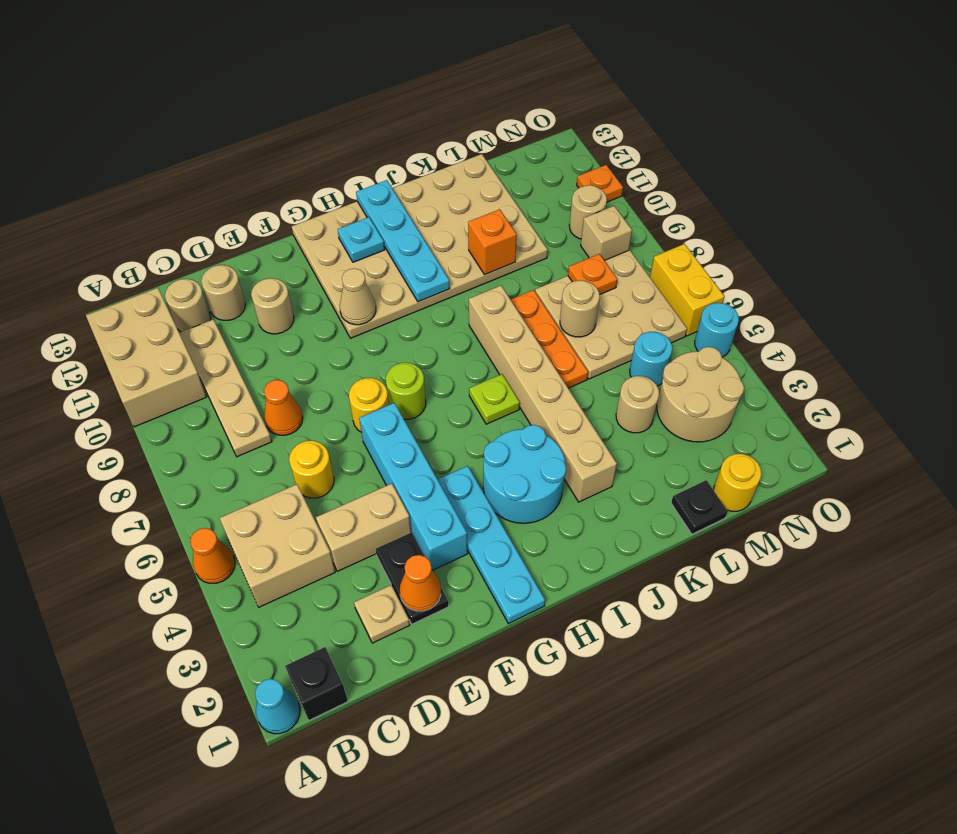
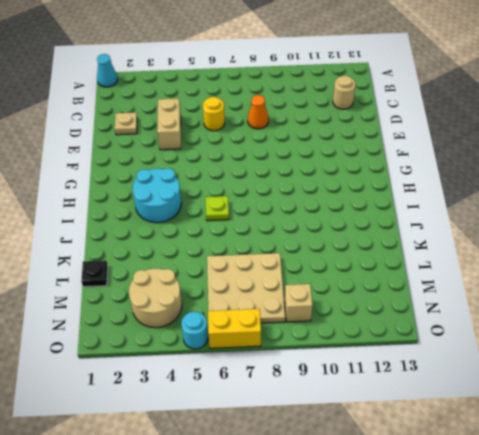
none -> orange 1x1 cone [190,528,235,583]
none -> tan 2x3 brick [86,288,206,427]
none -> black 1x1 brick [285,647,348,720]
none -> tan 2x2 brick [220,484,335,607]

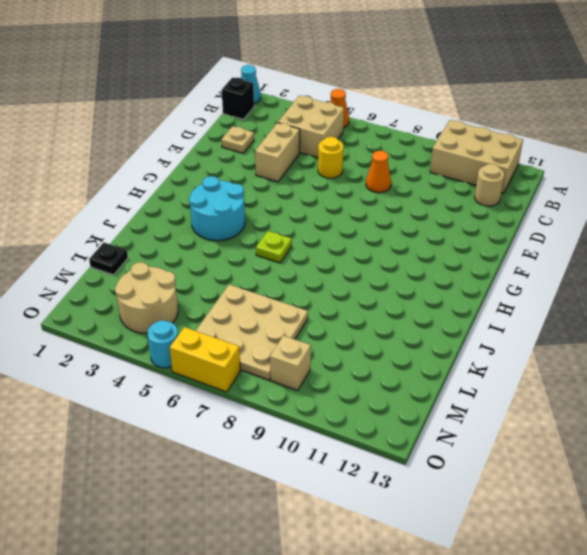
none -> tan 1x4 plate [180,319,272,457]
none -> tan 1x1 round brick [201,265,245,320]
none -> black 1x2 plate [376,532,449,624]
none -> tan 1x1 round brick [251,278,294,334]

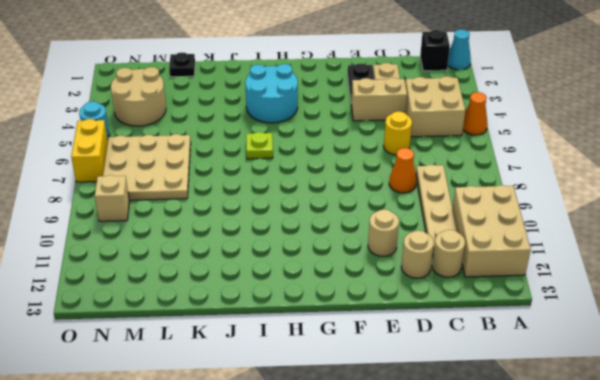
none -> cyan 1x4 brick [359,403,468,570]
none -> yellow 1x1 round brick [349,378,389,432]
none -> cyan 1x4 plate [438,466,545,624]
none -> lime 1x1 round brick [386,363,426,419]

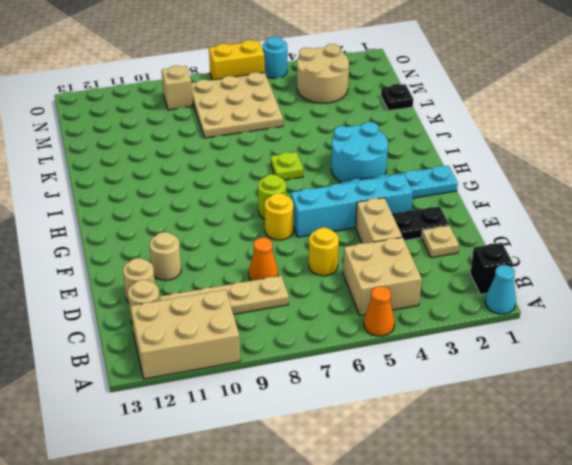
none -> tan 4x6 plate [292,154,548,338]
none -> tan 1x6 brick [469,286,617,502]
none -> orange 1x3 plate [511,290,588,388]
none -> tan 1x1 round brick [616,376,659,433]

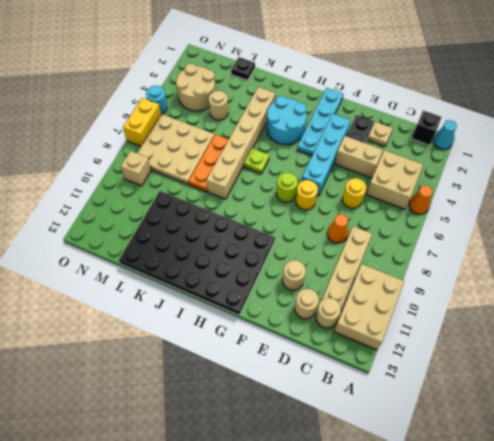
black 4x6 plate [119,191,275,315] -> tan 4x6 plate [292,154,548,338]
none -> yellow 1x1 round brick [713,454,762,511]
none -> cyan 1x1 round brick [630,332,672,386]
none -> tan 1x1 round brick [569,185,607,239]
none -> orange 1x1 plate [577,165,623,202]

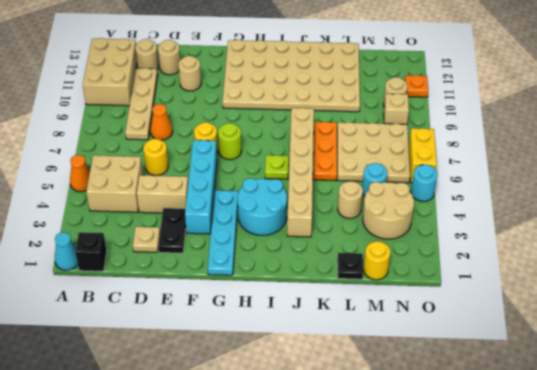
none -> orange 1x1 cone [400,555,441,611]
none -> tan 1x1 cone [340,268,376,325]
none -> cyan 1x1 plate [338,217,385,262]
none -> cyan 1x4 plate [356,180,450,302]

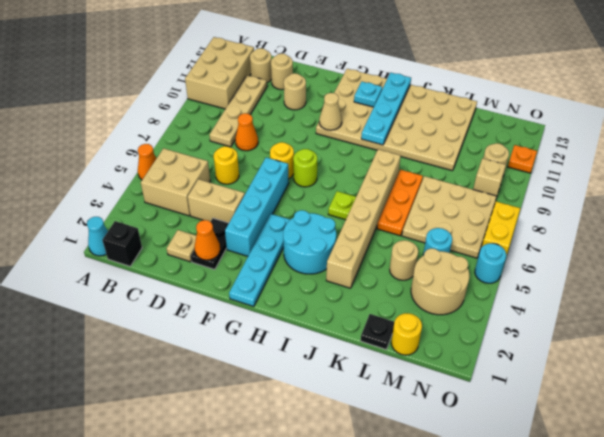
none -> orange 1x1 brick [468,209,517,275]
none -> tan 1x1 round brick [560,280,600,337]
none -> orange 1x1 plate [568,254,617,295]

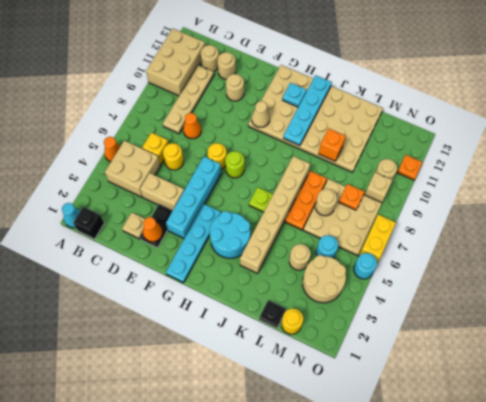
yellow 1x1 brick [142,133,168,165] -> none

